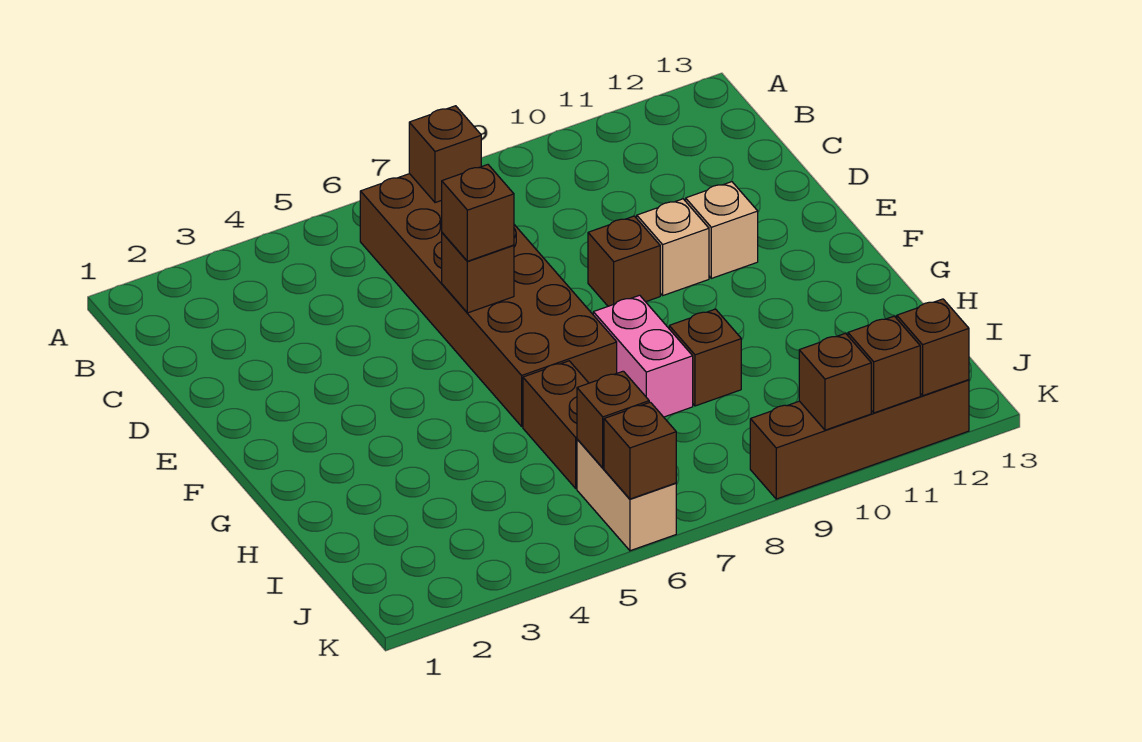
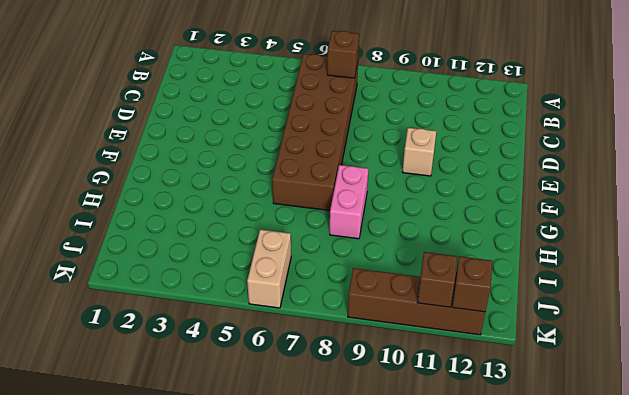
none -> brown 1x1 brick [588,216,660,306]
none -> tan 1x1 brick [686,182,758,278]
none -> brown 1x2 brick [523,361,588,489]

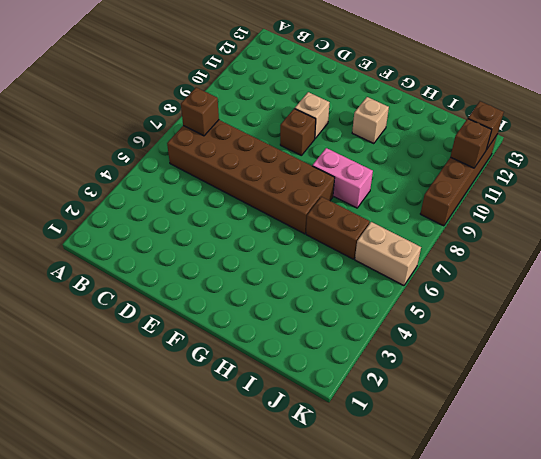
tan 1x1 brick [352,97,389,144] -> tan 1x1 brick moved to [686,182,758,278]
none -> brown 1x1 brick [669,309,741,406]
none -> brown 1x1 brick [442,233,514,313]
none -> brown 1x1 brick [577,371,649,468]

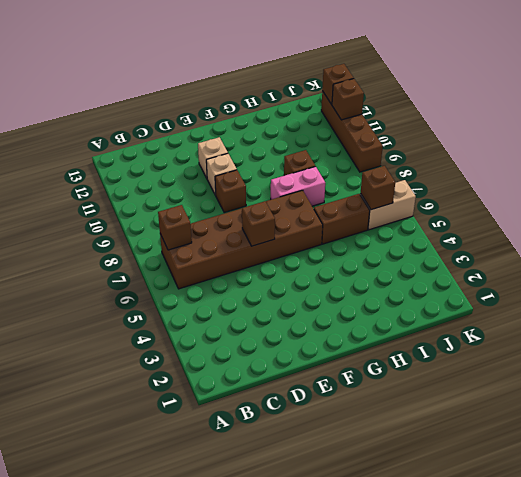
none -> brown 1x1 brick [604,402,676,499]
none -> brown 1x1 brick [799,333,871,430]
none -> brown 1x1 brick [442,165,514,261]

